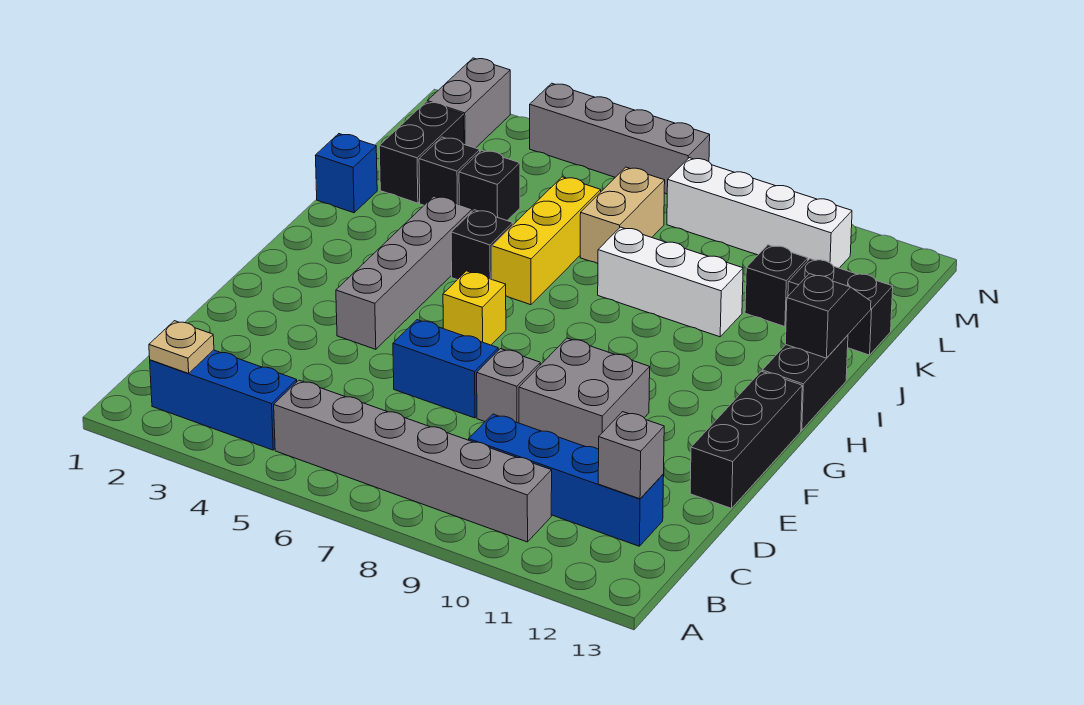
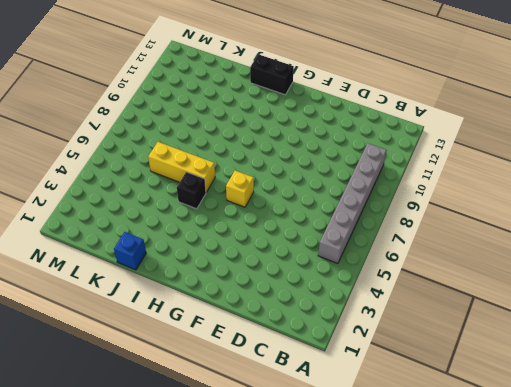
none -> blue 1x3 brick [150,350,297,450]
none -> blue 1x4 brick [469,414,664,546]
none -> blue 1x2 brick [393,320,498,418]

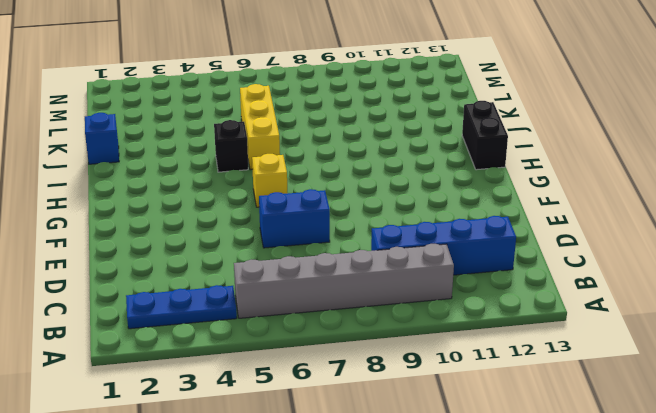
blue 1x3 plate [126,285,237,329] -> blue 1x3 brick [150,350,297,450]
none -> grey 1x1 brick [477,349,540,423]
none -> grey 2x2 brick [519,338,650,449]
none -> black 1x3 brick [690,371,802,508]

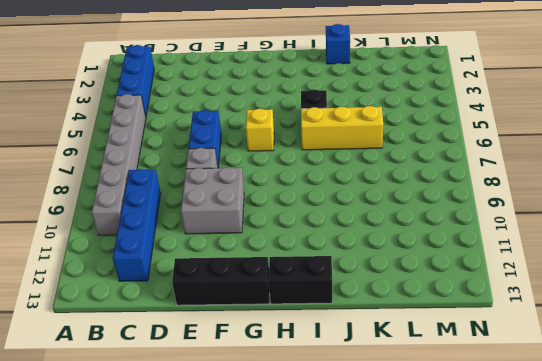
none -> grey 1x4 brick [336,196,472,349]
none -> white 1x3 brick [598,227,743,337]
none -> black 1x2 brick [379,102,464,203]

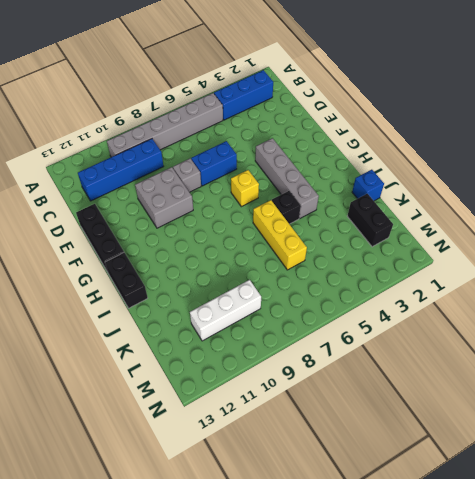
white 1x3 brick [190,280,261,341] -> white 1x3 brick moved to [598,227,743,337]
none -> black 1x1 brick [419,137,480,205]
none -> black 1x1 brick [459,150,520,220]
none -> tan 1x2 brick [580,167,665,264]

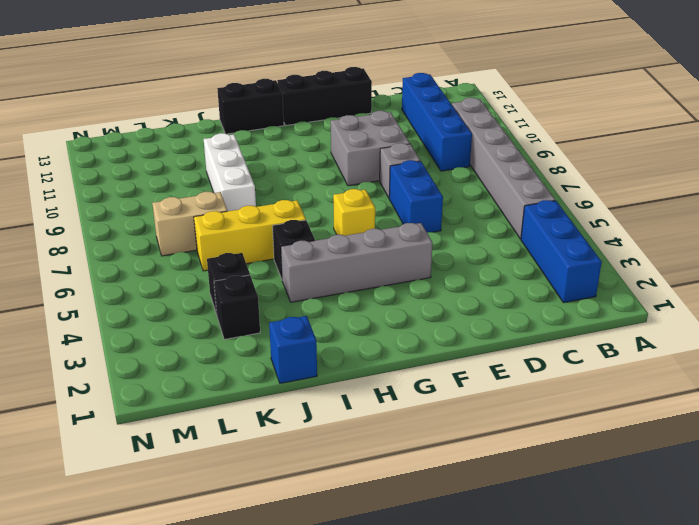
none -> black 1x2 brick [379,102,464,203]
none -> black 1x1 brick [745,245,808,327]
none -> black 1x2 brick [788,259,893,355]

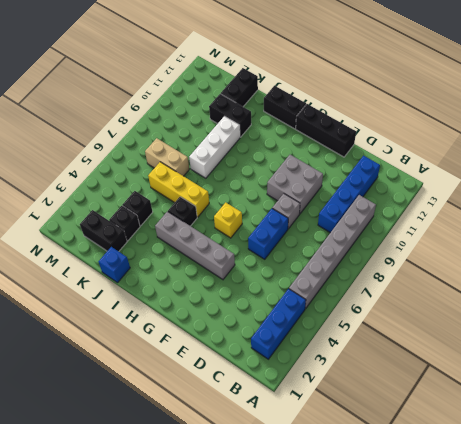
black 1x2 brick [209,94,251,137] -> black 1x1 brick [745,245,808,327]
none -> grey 1x2 brick [427,58,510,148]
none -> white 1x4 brick [667,158,852,268]
none -> grey 1x4 brick [530,83,710,194]

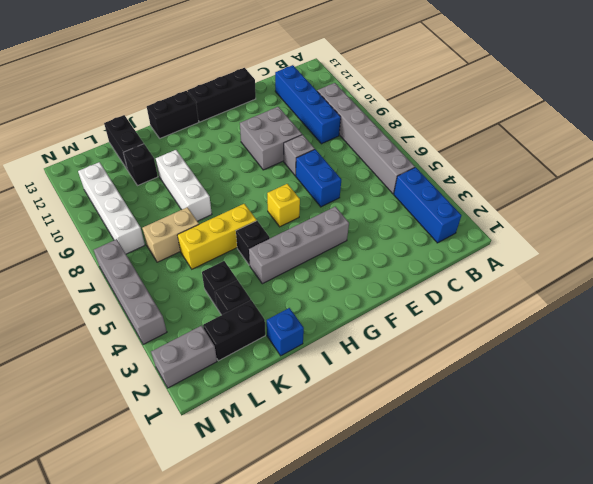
none -> tan 1x1 plate [149,321,214,373]
none -> grey 1x1 brick [598,412,664,499]
none -> black 1x2 slope [785,274,871,358]

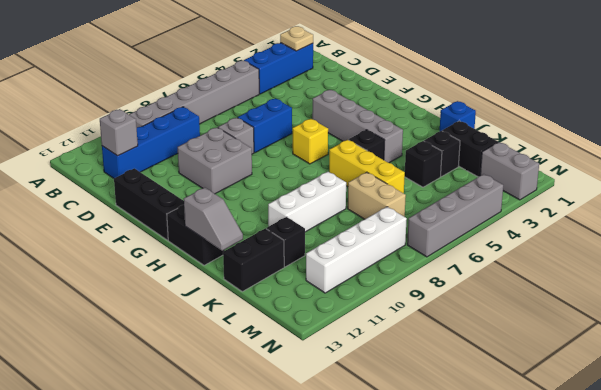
grey 1x2 slope [184,188,243,251] -> black 1x2 slope [785,274,871,358]

